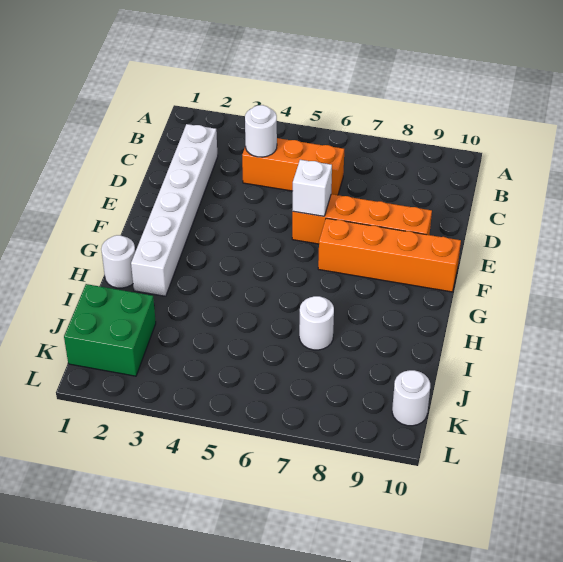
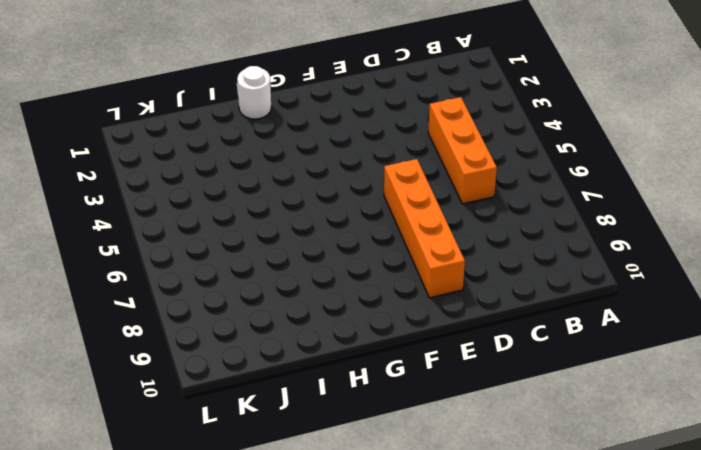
none -> white 1x6 brick [131,124,218,296]
none -> orange 1x4 brick [318,218,461,292]

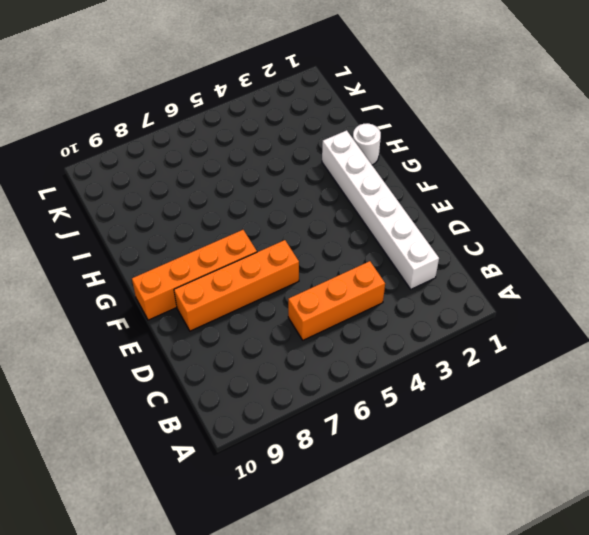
none -> white 1x1 round brick [299,296,334,350]
none -> green 2x2 brick [64,284,156,376]

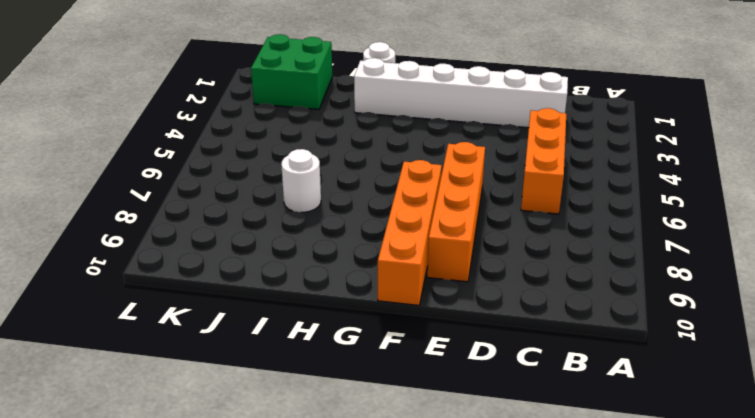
none -> white 1x1 round brick [392,370,430,426]
none -> white 1x1 round brick [245,105,277,157]

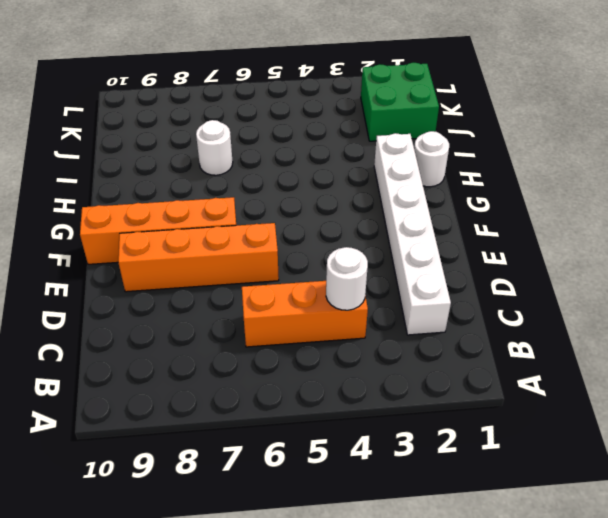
none -> white 1x1 round brick [392,370,430,426]
none -> white 1x1 brick [292,160,332,216]

